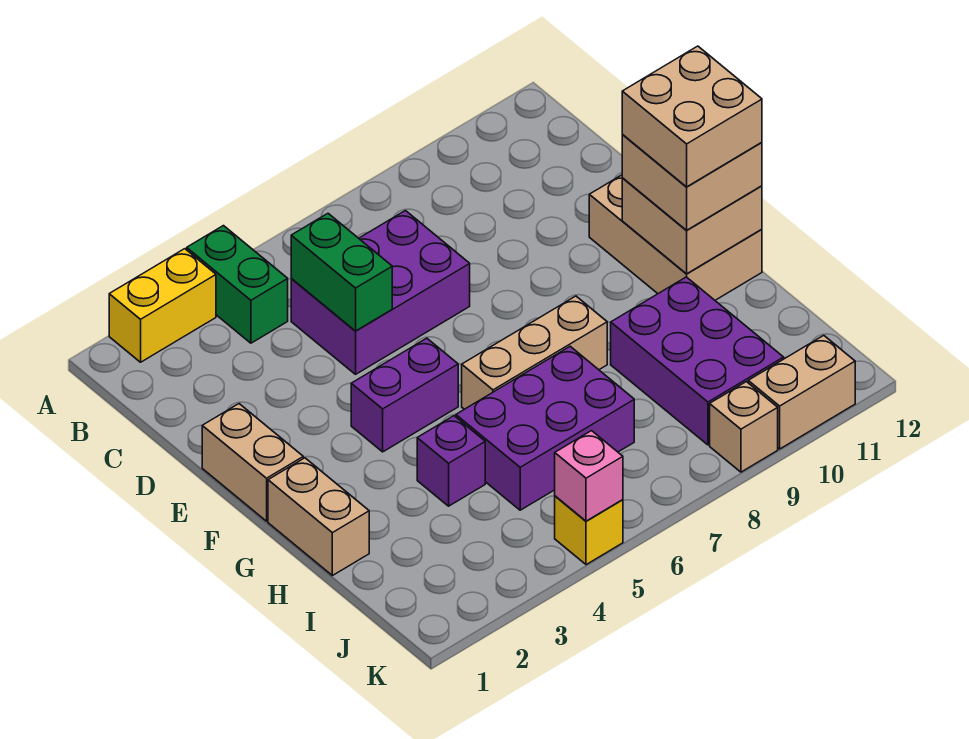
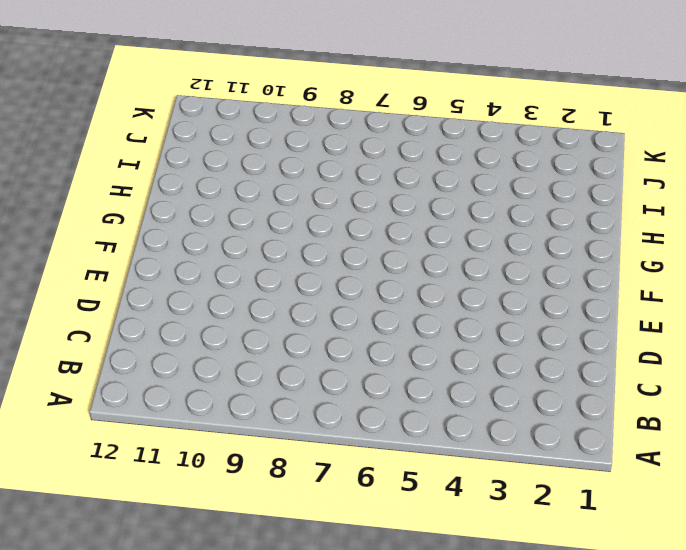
none -> yellow 1x2 brick [109,249,216,362]
none -> green 1x2 brick [187,226,288,343]
none -> purple 2x3 brick [291,211,470,374]

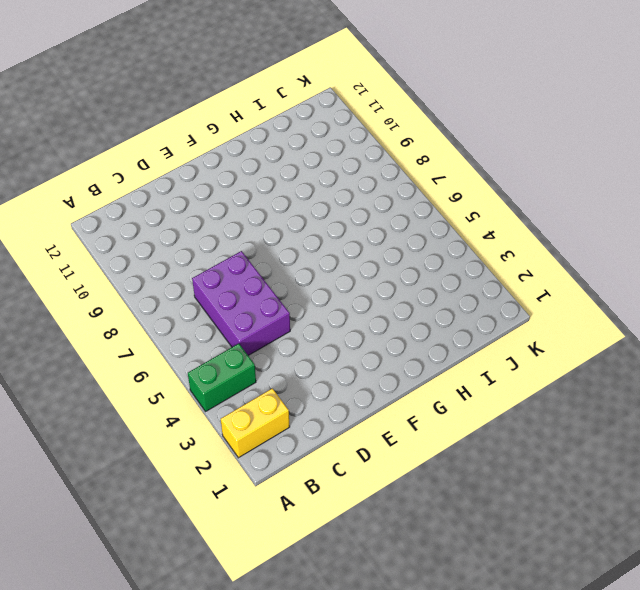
yellow 1x2 brick [221,388,290,458] -> yellow 1x2 brick turned to [109,249,216,362]
none -> tan 1x2 brick [202,404,303,521]
none -> tan 2x3 brick [589,175,762,300]
none -> purple 1x2 brick [351,338,458,452]

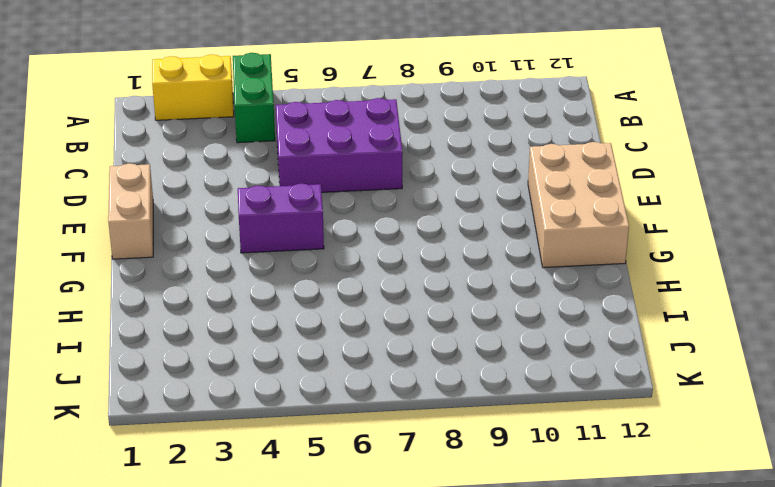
none -> tan 1x2 brick [268,458,369,576]
none -> tan 1x3 brick [462,296,607,409]
none -> purple 1x1 brick [417,416,485,506]

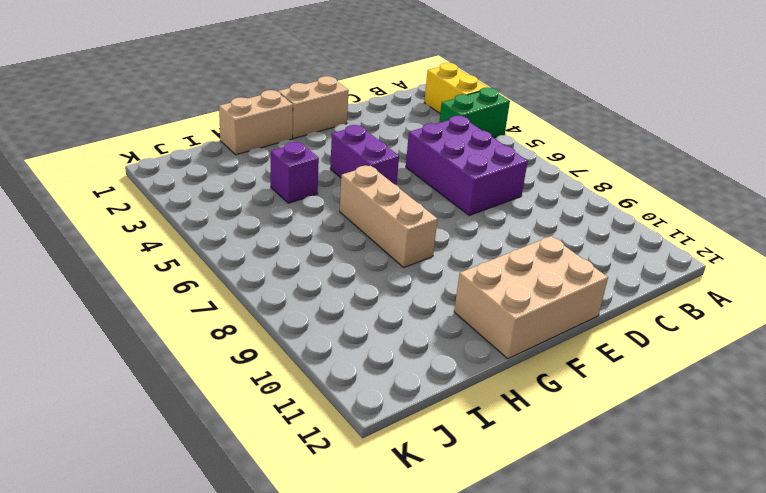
none -> purple 2x3 brick [456,346,634,510]
none -> purple 2x3 brick [611,277,784,445]
none -> yellow 1x1 brick [555,496,623,565]

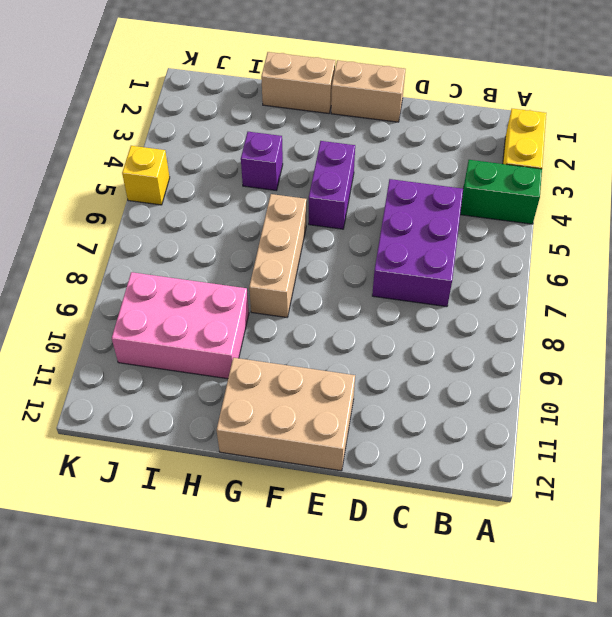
pink 2x3 brick [112,272,249,379] -> purple 2x3 brick [611,277,784,445]
none -> purple 2x3 brick [456,346,634,510]
none -> tan 1x1 brick [710,382,778,472]
none -> tan 1x2 brick [748,335,855,449]

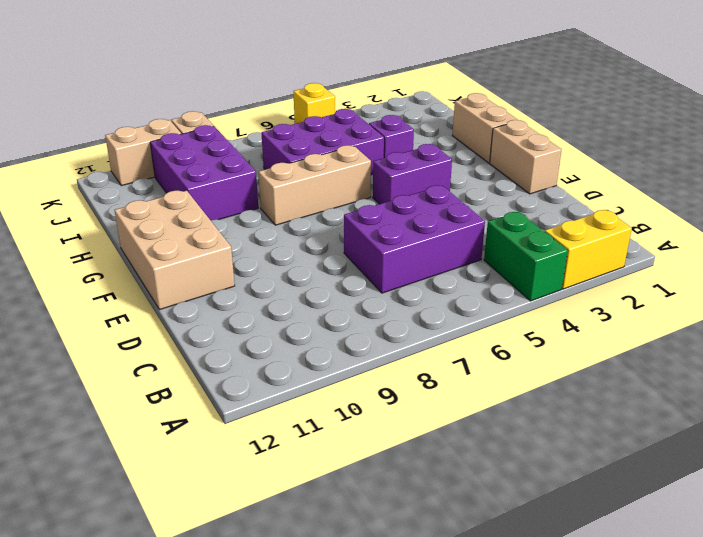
none -> green 1x2 brick [291,214,392,331]
none -> tan 2x2 brick [622,178,762,274]
none -> pink 1x1 brick [555,431,623,521]

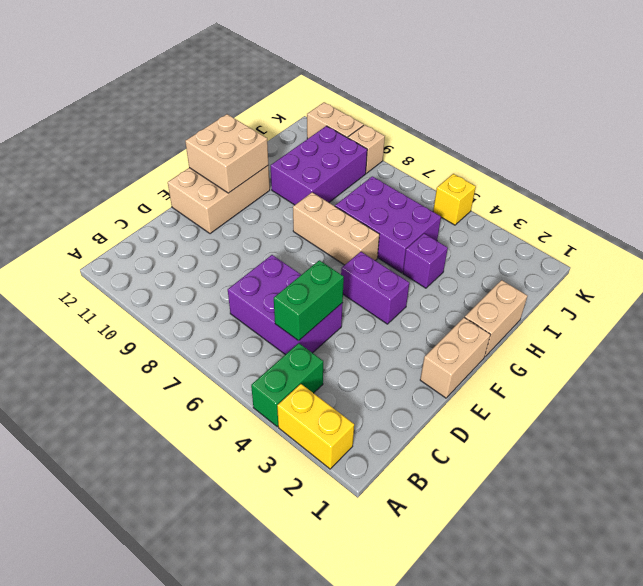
none -> pink 1x1 brick [555,431,623,521]
none -> tan 2x2 brick [622,135,762,230]
none -> tan 2x2 brick [622,46,762,187]

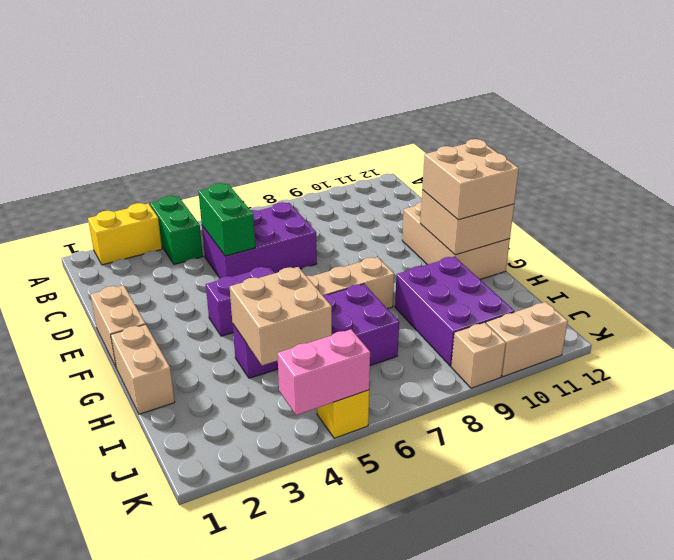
tan 2x2 brick [230,267,332,366] -> tan 2x2 brick moved to [622,46,762,187]
pink 1x2 brick [277,329,370,415] -> pink 1x1 brick [555,431,623,521]

